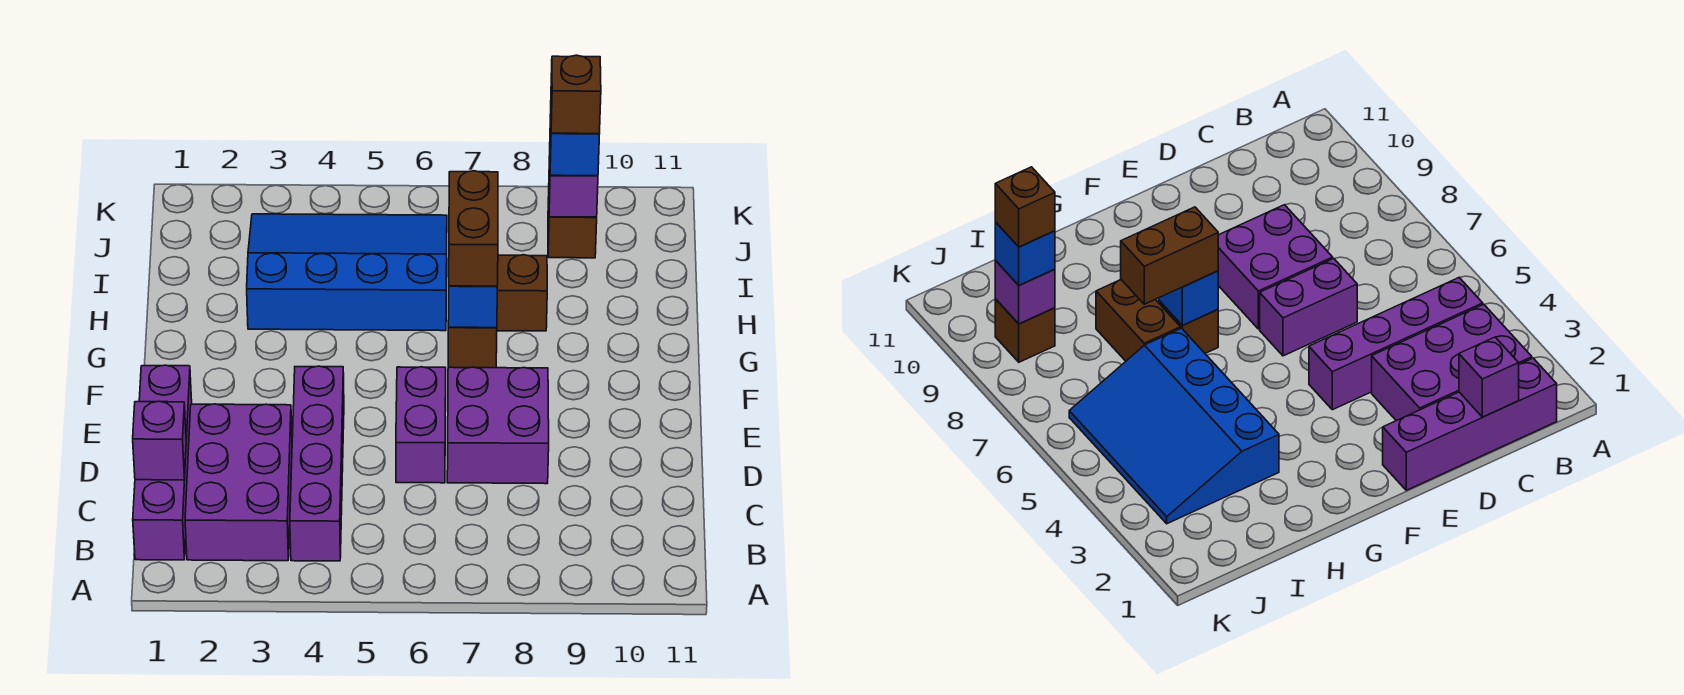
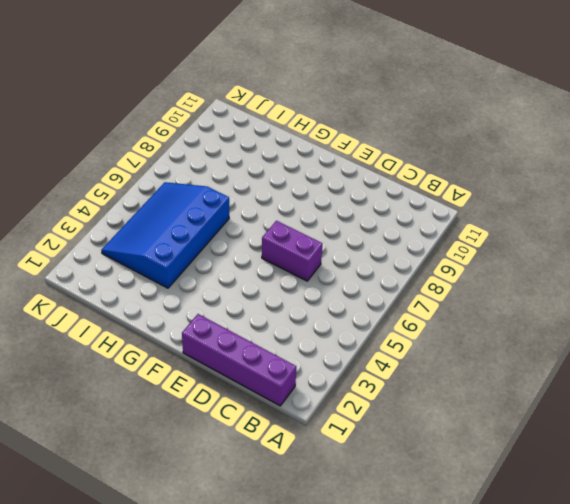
none -> purple 2x3 brick [185,404,292,561]
none -> purple 1x4 brick [290,366,344,561]
none -> purple 2x2 brick [447,367,549,484]

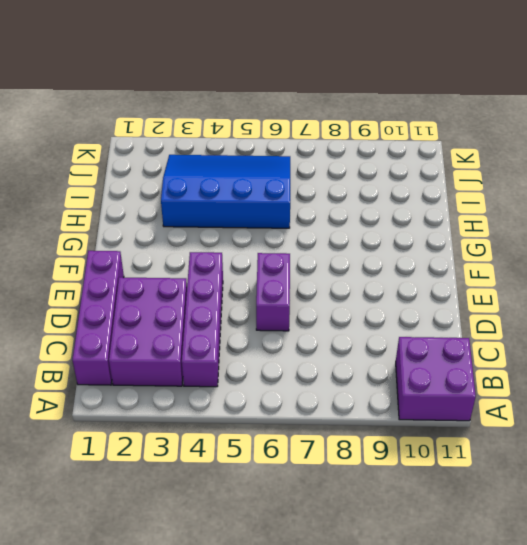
purple 2x2 brick [396,337,476,421] -> purple 2x2 brick moved to [447,367,549,484]
none -> brown 1x1 brick [448,327,497,368]
none -> brown 1x2 brick [497,255,547,331]
none -> brown 1x1 brick [548,197,597,258]

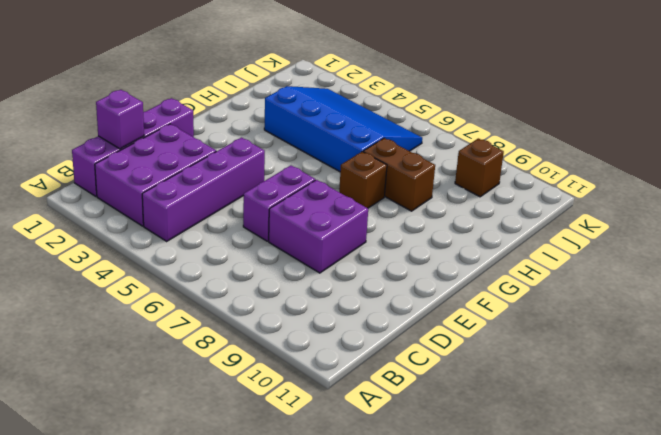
none -> blue 1x1 brick [448,286,497,328]
none -> purple 1x1 brick [549,156,598,217]
none -> brown 1x2 brick [449,171,498,286]

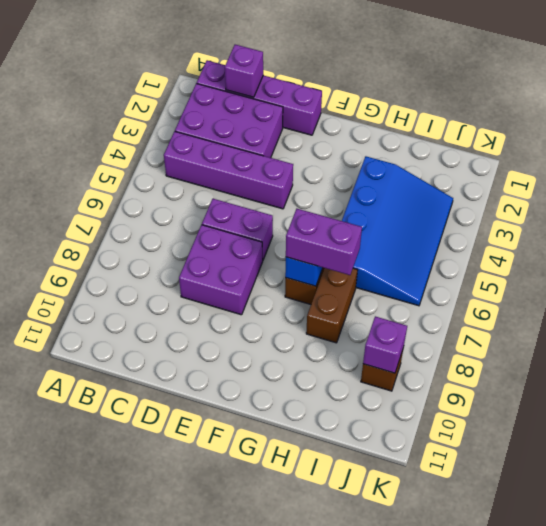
purple 1x2 brick [286,209,362,275] -> brown 1x2 brick [449,171,498,286]
none -> blue 1x1 brick [550,114,599,176]
none -> brown 1x1 brick [551,55,601,134]

